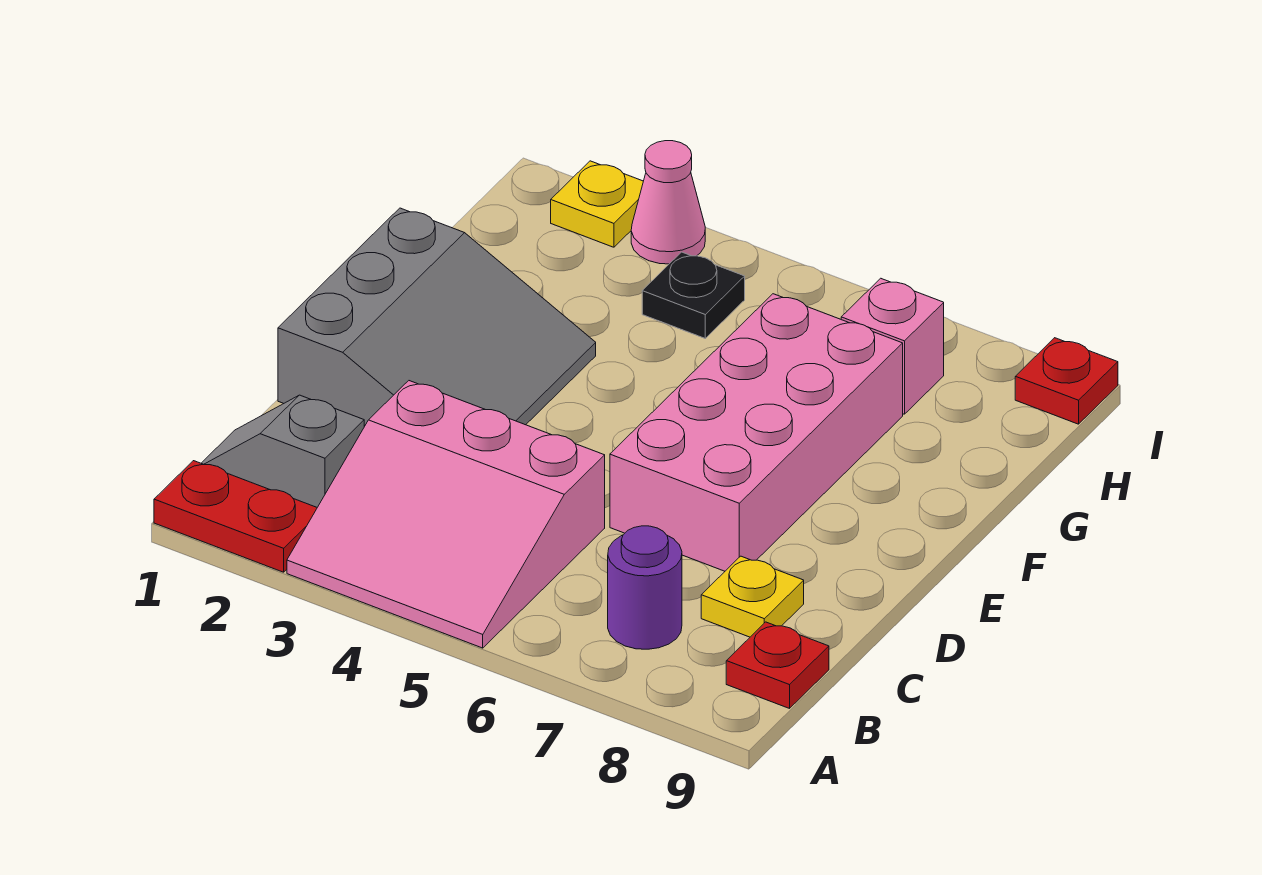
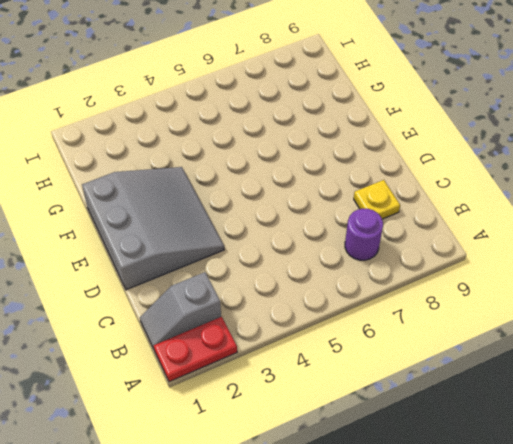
none -> pink 3x3 slope [287,381,605,648]
none -> red 1x1 plate [726,622,829,708]
none -> pink 2x4 brick [610,294,903,571]

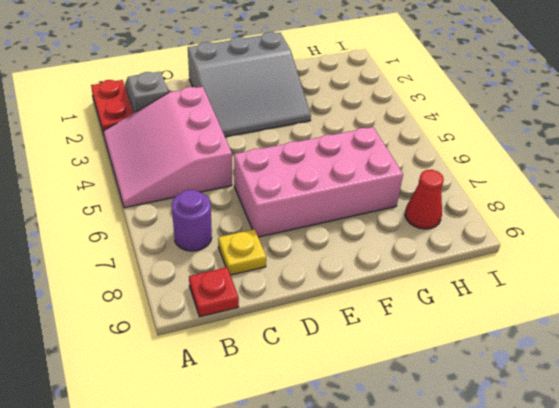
red 1x1 cone [405,170,444,229] -> none
none -> black 1x1 plate [642,252,745,338]
none -> pink 1x1 brick [841,278,944,414]
none -> yellow 1x1 plate [551,161,643,247]

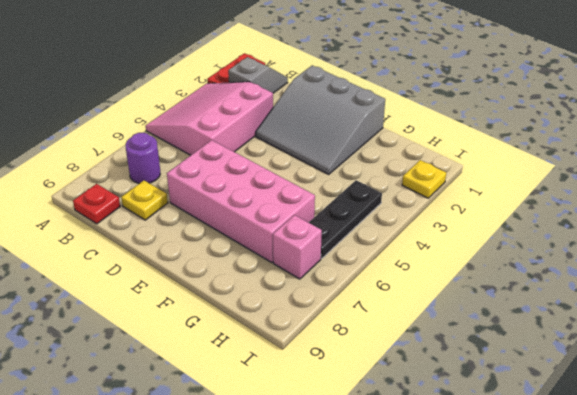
black 1x3 plate [309,180,382,258] -> black 1x1 plate [642,252,745,338]
none -> pink 1x1 cone [631,141,705,264]
none -> red 1x1 plate [1015,338,1118,424]

